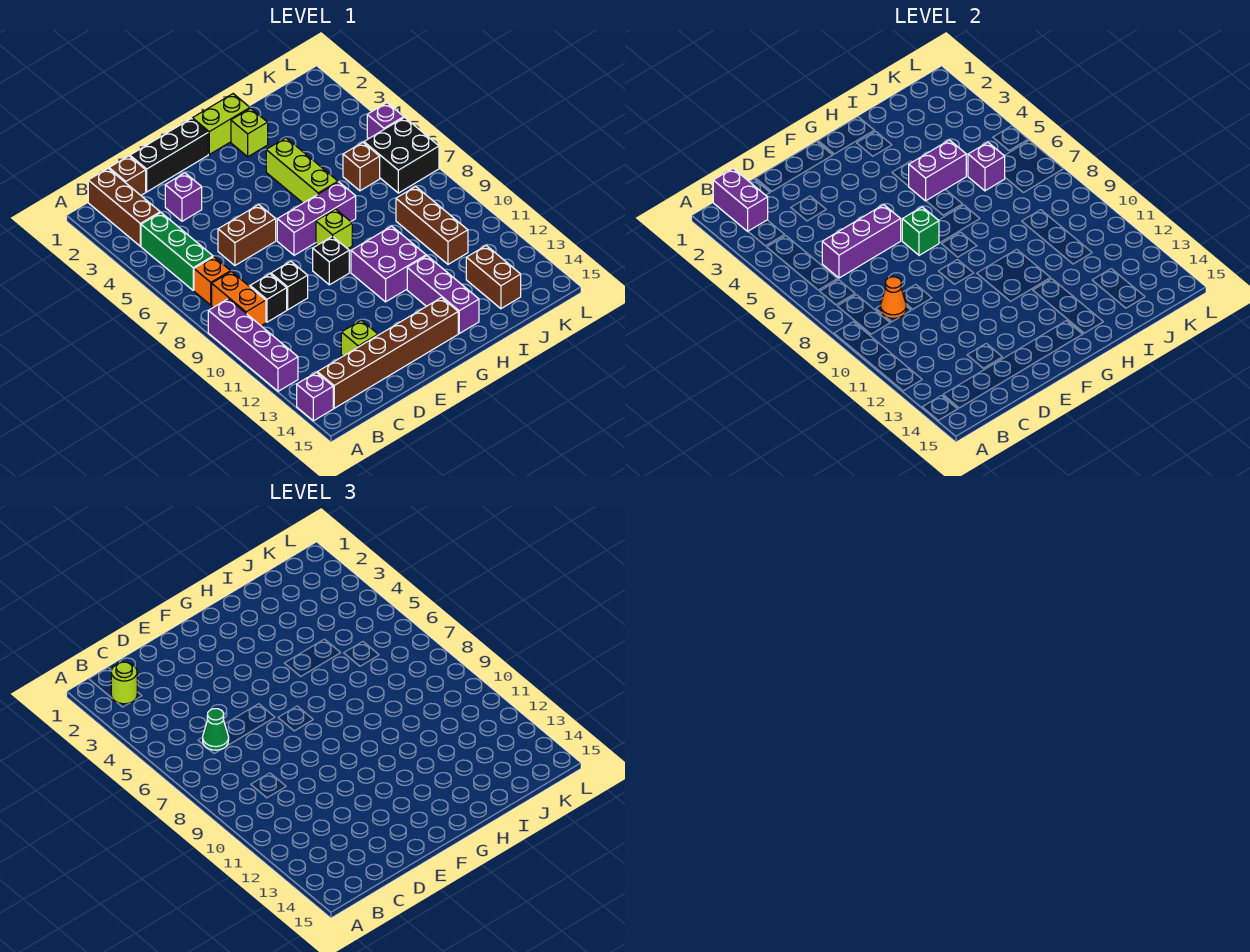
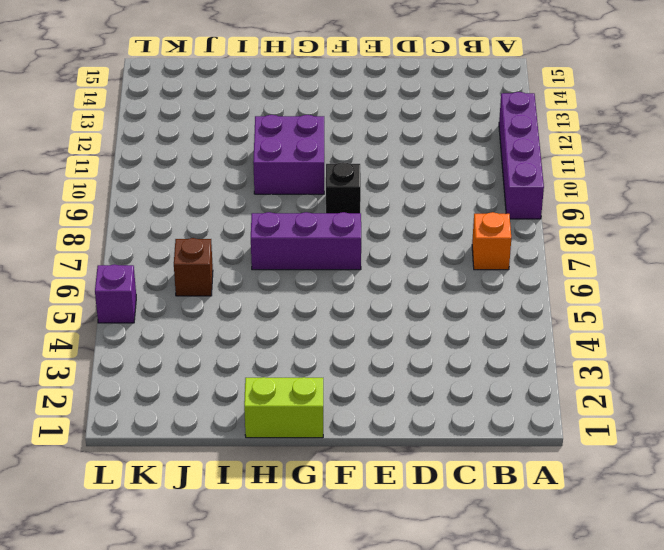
none -> purple 1x1 brick [297,372,333,421]
none -> brown 1x3 brick [88,169,160,246]
none -> green 1x3 brick [141,213,213,290]
none -> orange 1x2 brick [212,272,266,326]

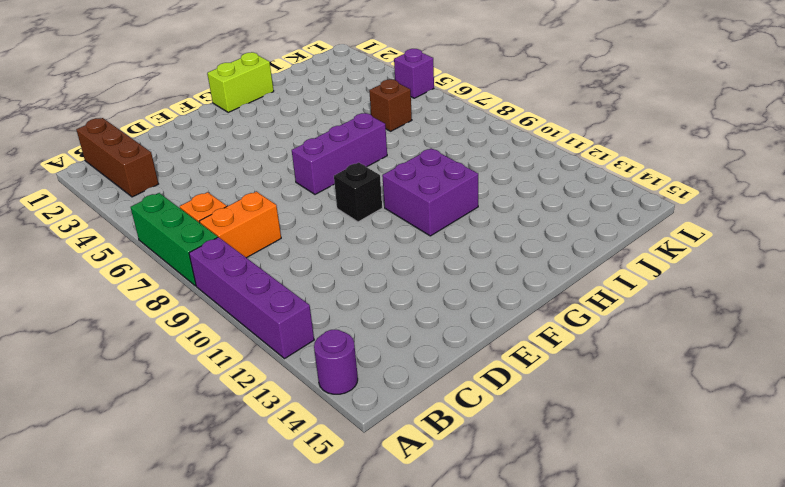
green 1x3 brick [131,193,218,286] -> green 1x3 brick moved to [141,213,213,290]
purple 1x1 round brick [314,330,358,394] -> purple 1x1 brick [297,372,333,421]
orange 1x2 brick [199,191,281,258] -> orange 1x2 brick turned to [212,272,266,326]
none -> brown 1x6 brick [317,298,458,408]
none -> brown 1x1 brick [109,156,146,195]
none -> black 1x1 brick [250,274,287,322]
none -> black 1x3 brick [130,119,208,192]

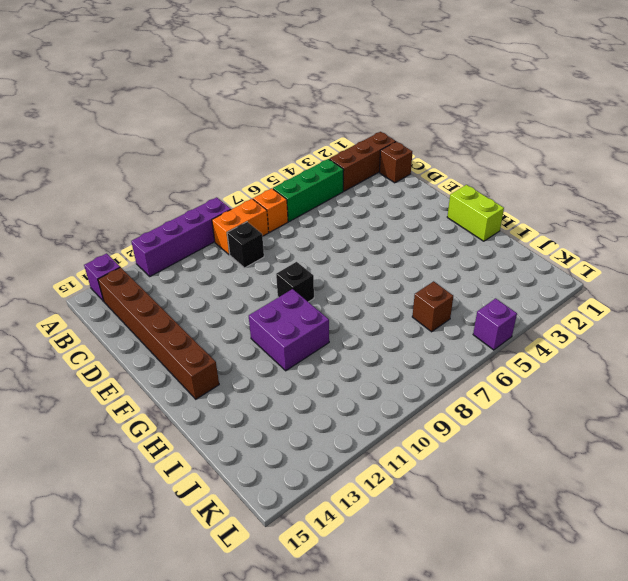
none -> black 1x3 brick [130,119,208,192]
none -> purple 1x1 brick [165,173,202,221]
none -> brown 1x2 brick [218,205,276,265]
none -> black 1x1 brick [271,261,308,310]

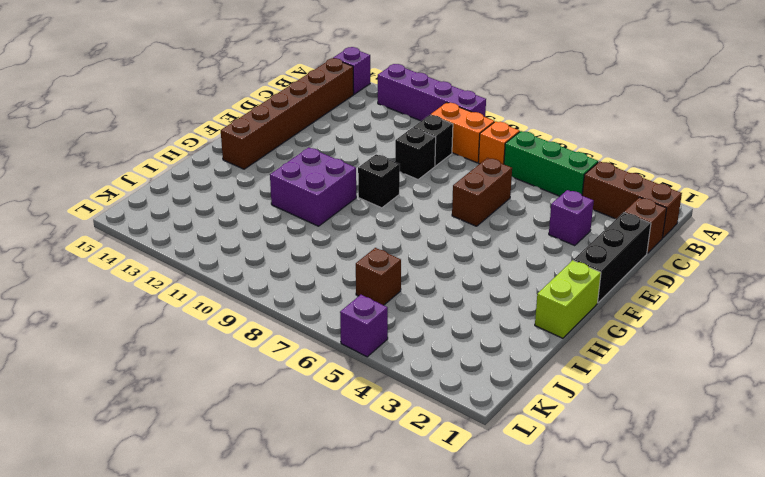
none -> lime 1x1 brick [341,320,378,356]
none -> purple 1x3 brick [277,182,356,255]
none -> lime 1x1 brick [316,209,352,249]
none -> lime 1x1 brick [231,108,268,157]

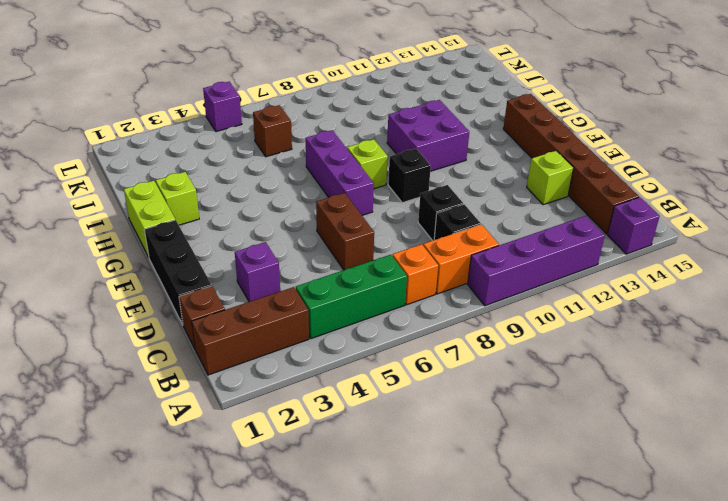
none -> lime 1x3 brick [266,138,338,203]
none -> purple 1x3 brick [407,256,479,333]
none -> brown 1x3 brick [396,187,468,264]
none -> brown 1x2 brick [466,245,521,309]

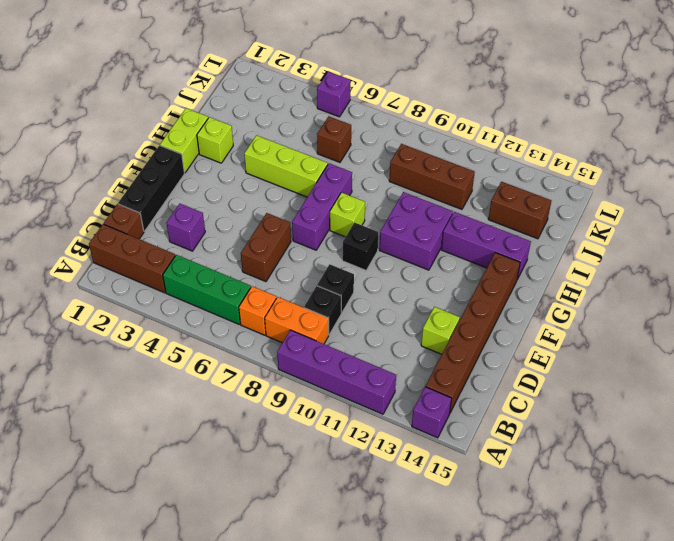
none -> black 2x2 brick [364,117,439,193]
none -> purple 1x2 brick [713,169,768,231]
none -> purple 1x3 brick [822,205,901,278]
none -> orange 1x1 cone [880,277,906,318]

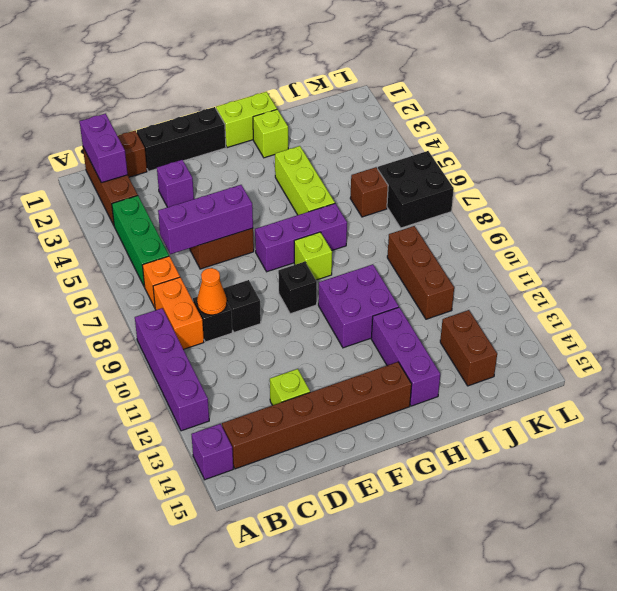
none -> purple 1x1 brick [367,103,404,138]
none -> green 1x1 brick [902,207,939,255]
none -> purple 1x2 brick [909,140,966,201]
none -> purple 1x1 brick [968,142,1005,191]

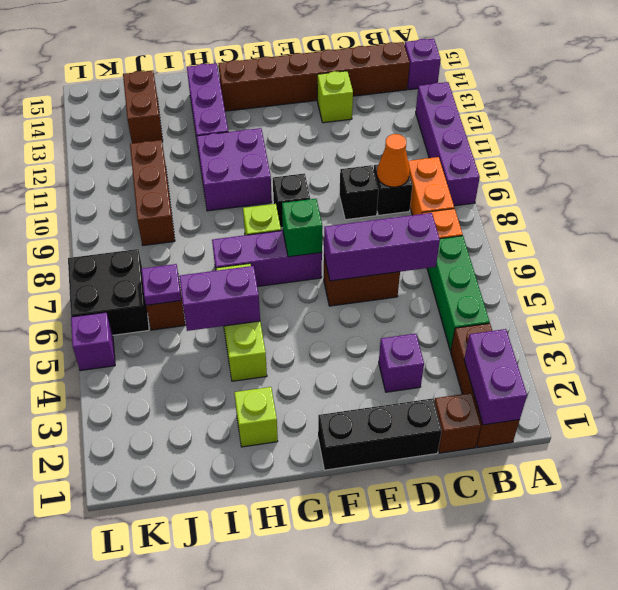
purple 1x1 plate [142,264,181,305] -> purple 1x1 brick [968,142,1005,191]
none -> lime 1x2 brick [192,94,250,154]
none -> lime 1x1 round brick [111,662,137,704]
none -> green 1x1 cone [203,709,229,750]

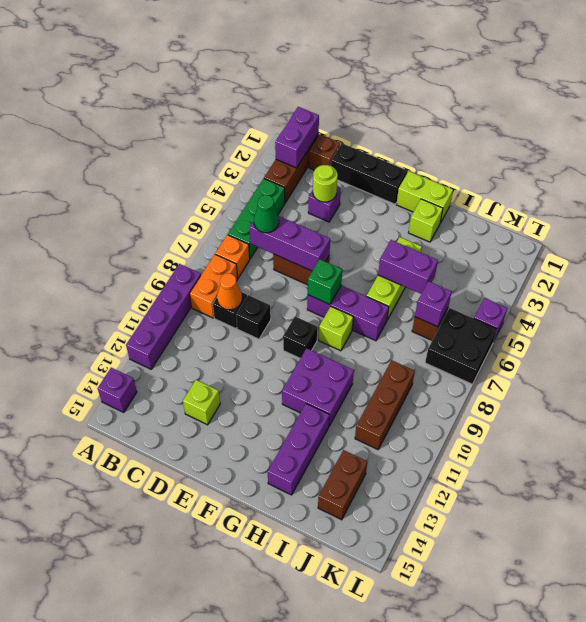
lime 1x1 round brick [313,165,338,202] -> lime 1x1 round brick moved to [111,662,137,704]
none -> brown 1x6 brick [317,298,458,408]

